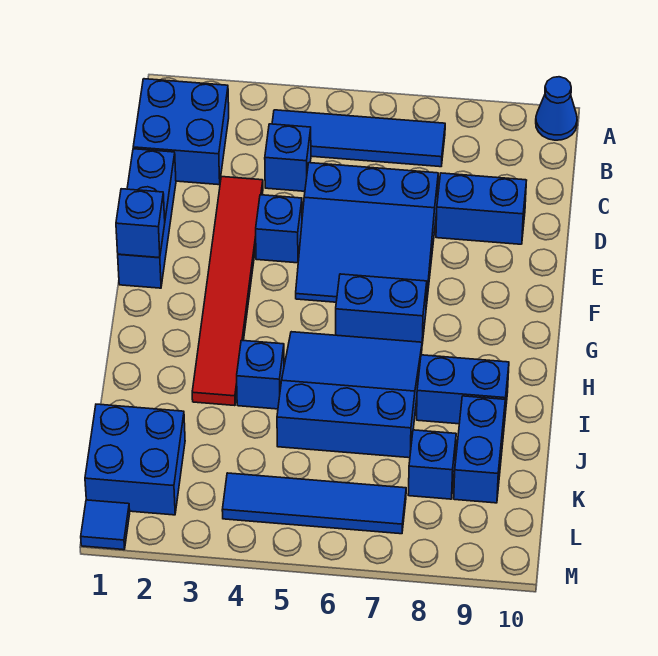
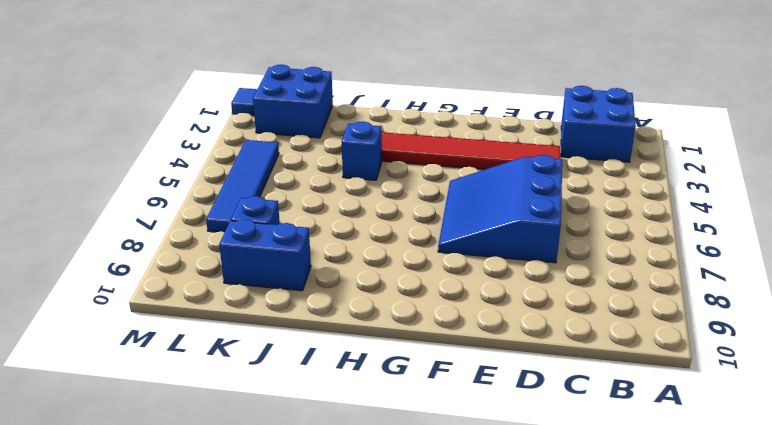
none -> blue 1x1 cone [536,77,577,140]
none -> blue 1x4 tile [272,110,445,167]
none -> blue 1x1 brick [265,124,311,191]

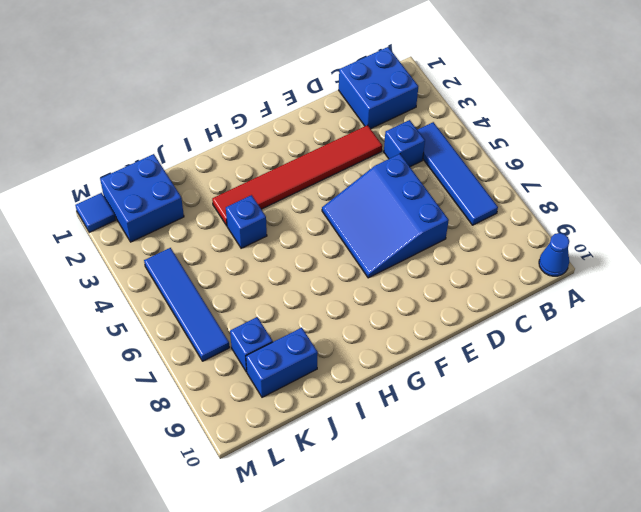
none -> blue 1x3 brick [118,149,176,288]
none -> blue 1x2 brick [436,173,527,244]
none -> blue 1x1 brick [256,195,302,263]

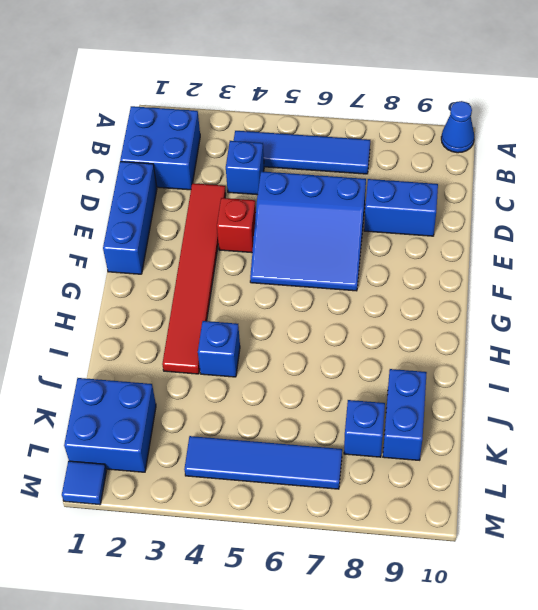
red 1x1 brick [217,198,256,253] -> blue 1x1 brick [256,195,302,263]
none -> blue 1x2 brick [336,274,427,344]
none -> blue 3x3 slope [277,332,422,458]
none -> blue 1x2 brick [417,355,509,424]

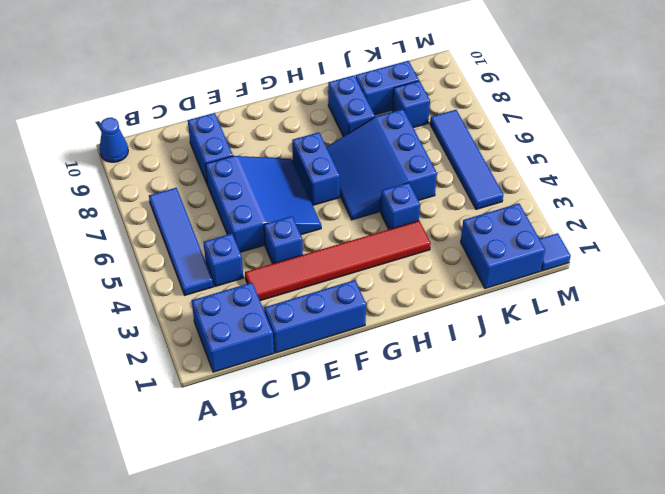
none -> blue 1x1 brick [116,189,165,258]

